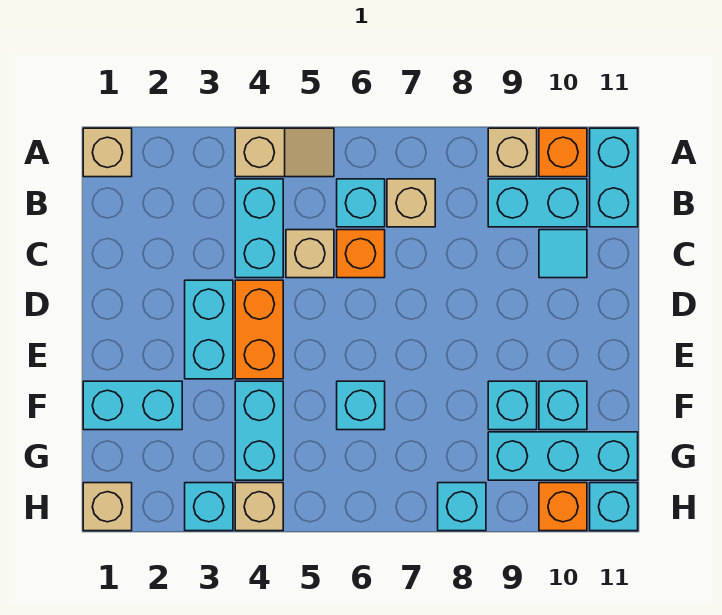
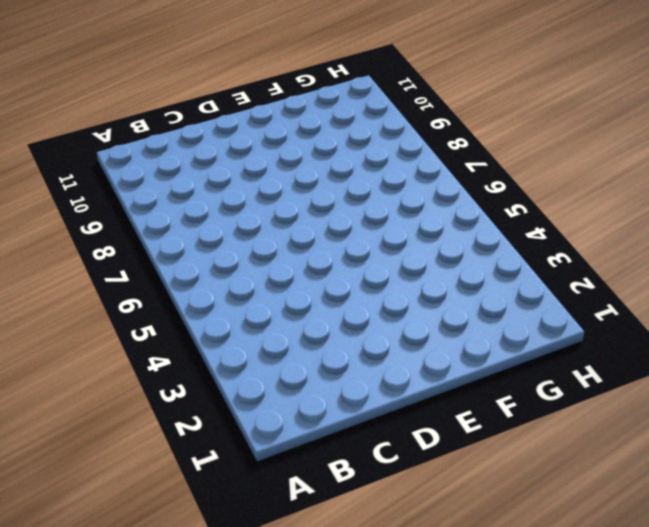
none -> tan 1x1 brick [83,128,132,177]
none -> tan 1x2 slope [235,128,334,177]
none -> tan 1x1 brick [488,128,537,177]

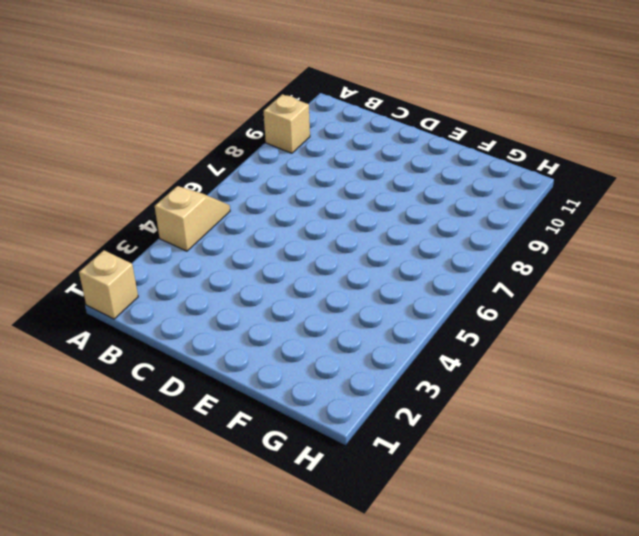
none -> orange 1x1 brick [539,128,587,177]
none -> cyan 1x2 brick [590,128,638,227]
none -> cyan 1x2 brick [235,179,283,278]

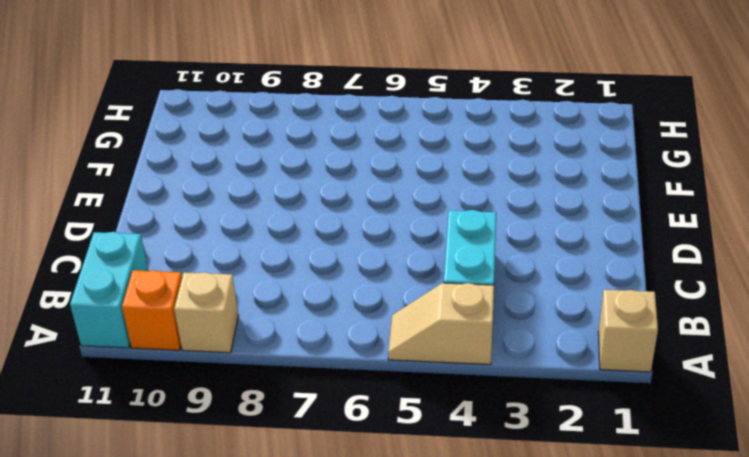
none -> cyan 1x1 brick [337,179,385,227]
none -> tan 1x1 brick [387,179,435,227]
none -> cyan 1x2 brick [488,179,587,227]

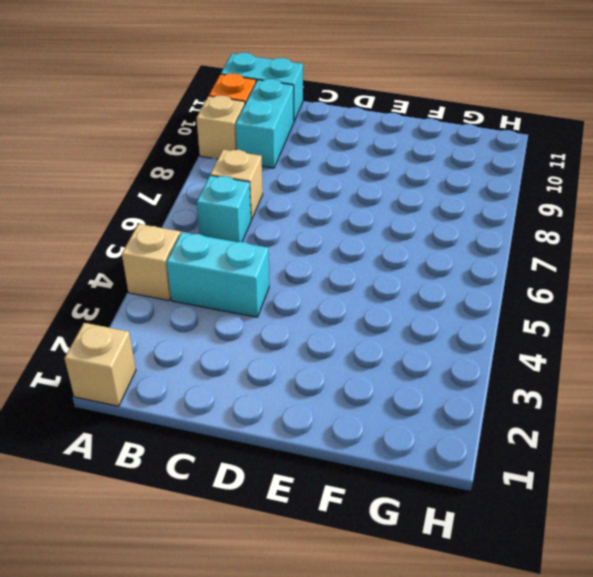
none -> tan 1x1 brick [286,230,334,278]
none -> orange 1x1 brick [337,230,385,278]
none -> cyan 1x1 tile [539,230,587,278]

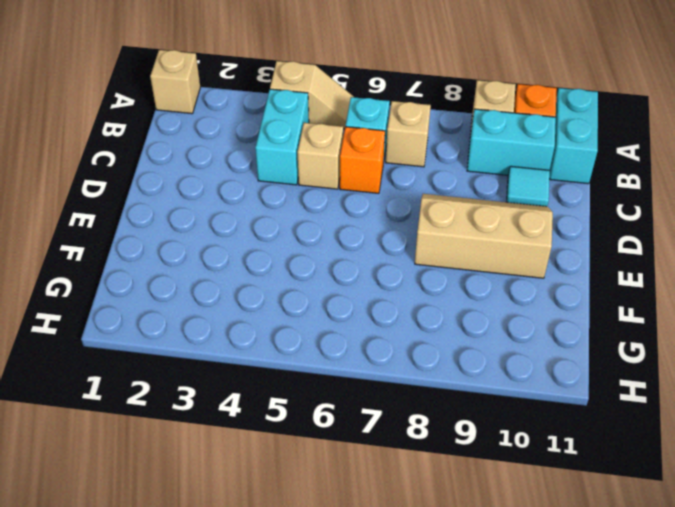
tan 2x3 slope [415,194,553,278] -> none
none -> cyan 1x2 brick [185,280,233,379]
none -> orange 1x2 brick [235,280,283,379]
none -> cyan 1x2 brick [83,381,182,430]

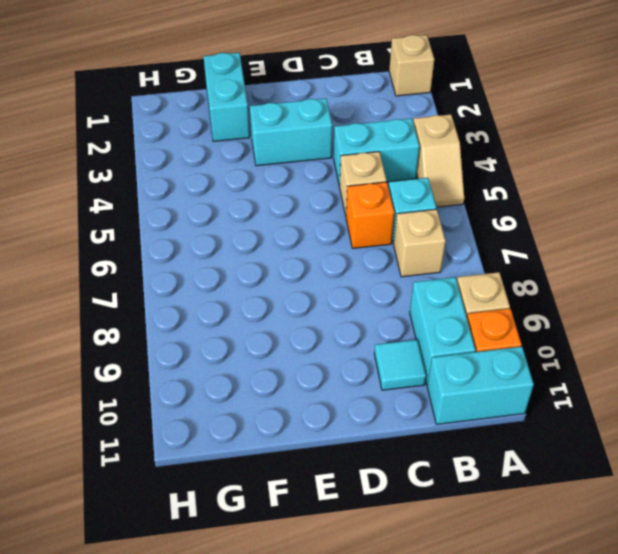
none -> orange 1x2 brick [235,280,283,379]
none -> cyan 1x2 brick [235,381,283,480]
none -> cyan 1x1 brick [337,381,385,430]

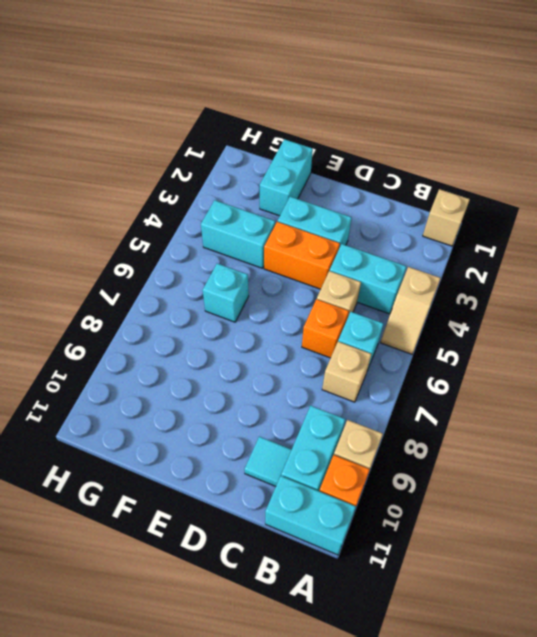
none -> cyan 1x1 brick [488,381,537,430]
none -> cyan 1x1 brick [539,381,587,430]
none -> cyan 1x3 brick [488,432,638,480]

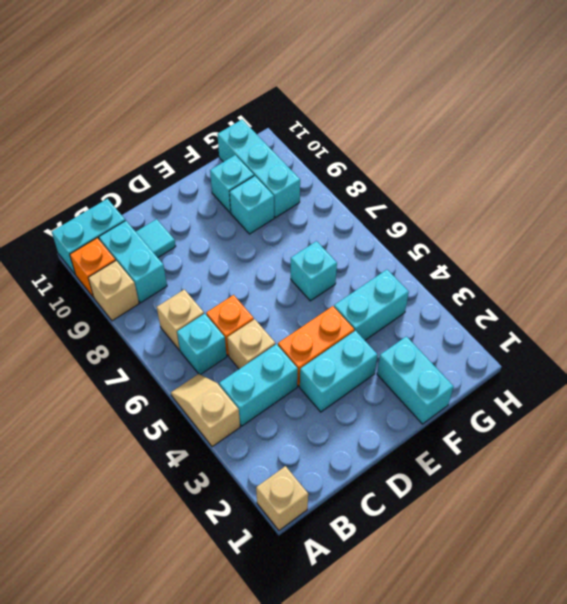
none -> tan 1x1 brick [83,483,132,531]
none -> cyan 1x1 brick [185,483,233,531]
none -> tan 1x1 brick [235,483,283,531]

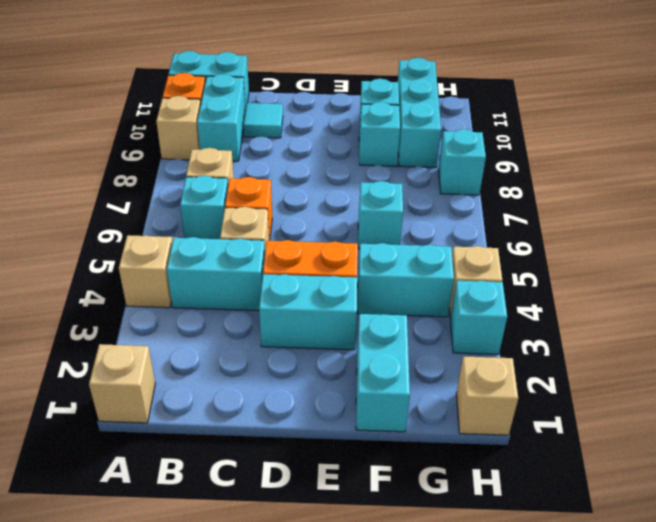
none -> orange 1x1 brick [539,483,587,531]
none -> cyan 1x1 brick [590,483,638,531]

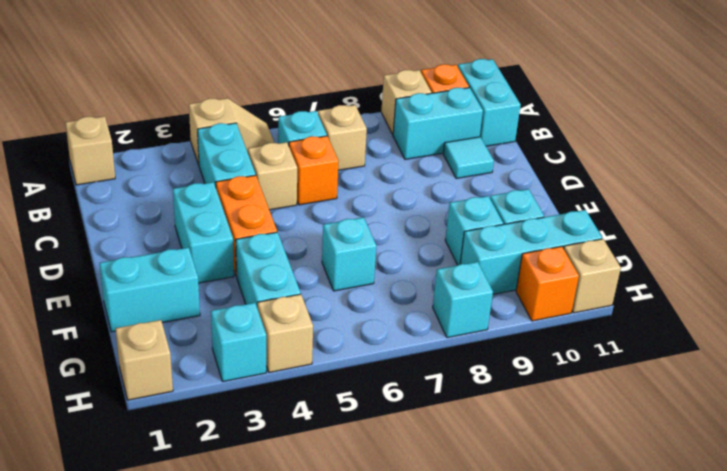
tan 1x1 brick [564,239,621,313] -> cyan 1x1 brick [590,483,638,531]

